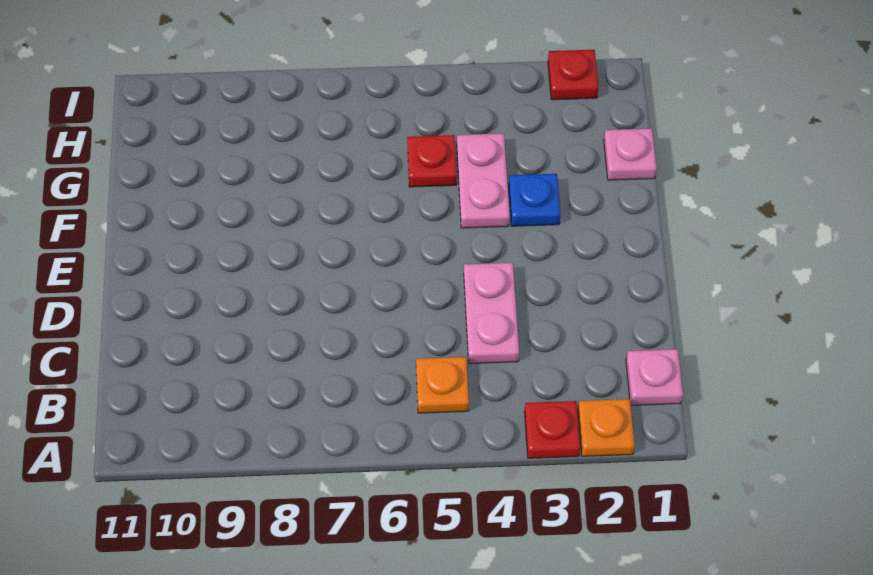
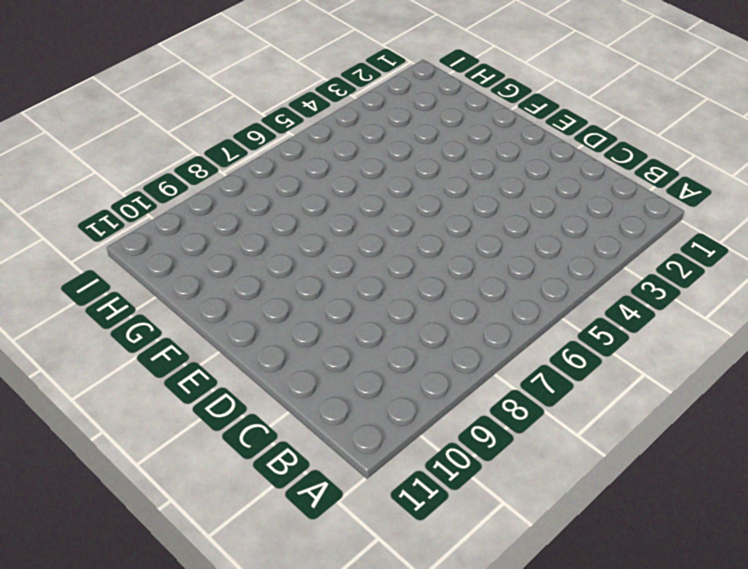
none -> orange 1x1 plate [578,399,635,456]
none -> red 1x1 plate [524,401,580,458]

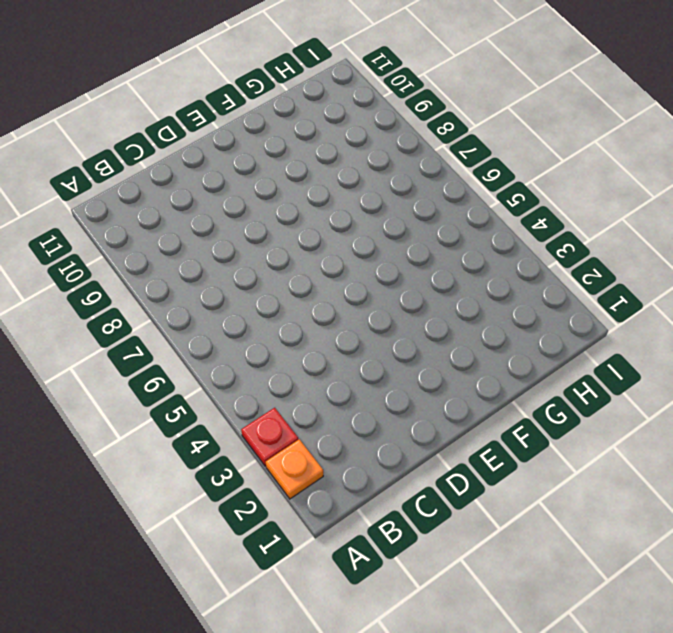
none -> pink 1x1 plate [626,349,683,405]
none -> orange 1x1 plate [416,357,469,413]

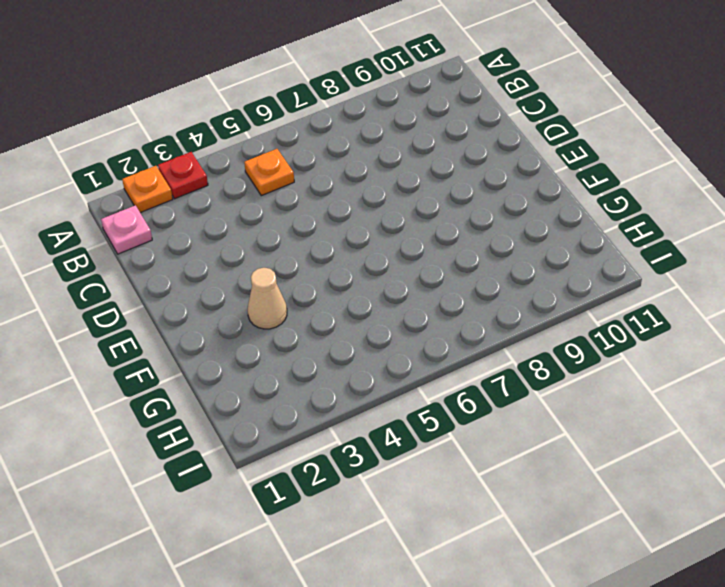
tan 1x1 cone [248,268,287,329] -> blue 1x1 plate [509,174,560,226]
none -> pink 1x2 plate [464,263,519,364]
none -> pink 1x2 plate [457,133,510,228]

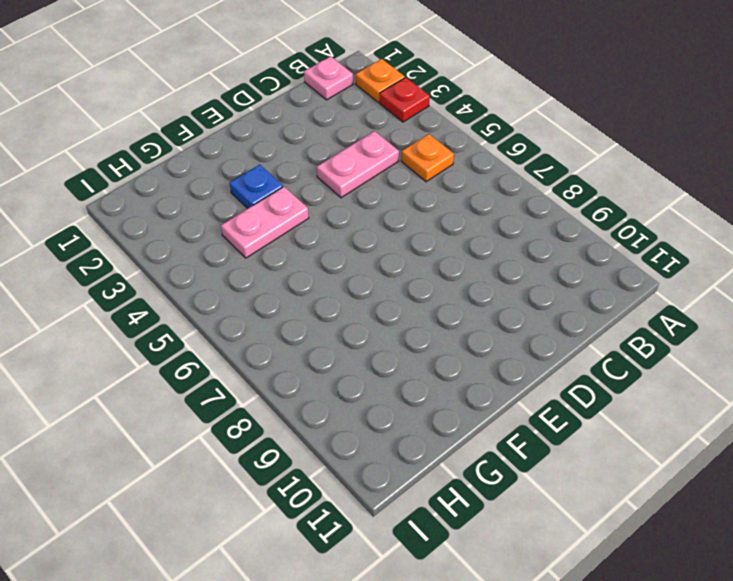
none -> pink 1x1 plate [604,128,657,180]
none -> red 1x1 plate [407,135,457,187]

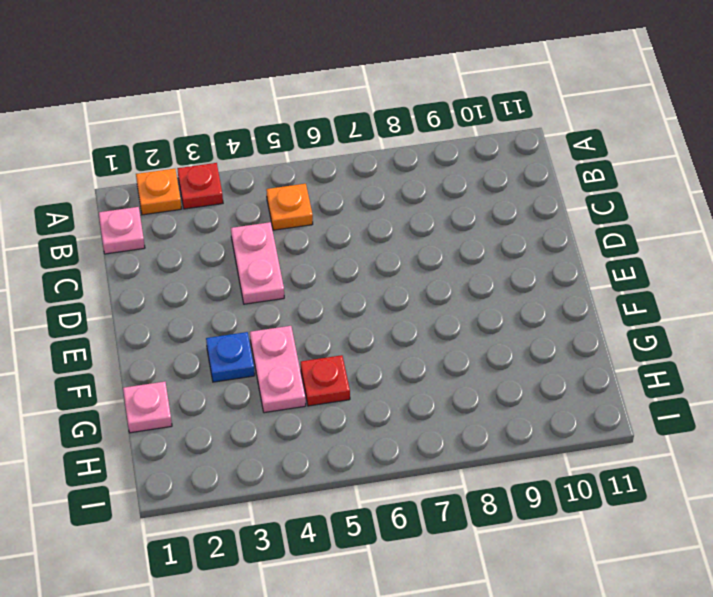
none -> red 1x1 plate [548,50,598,100]

